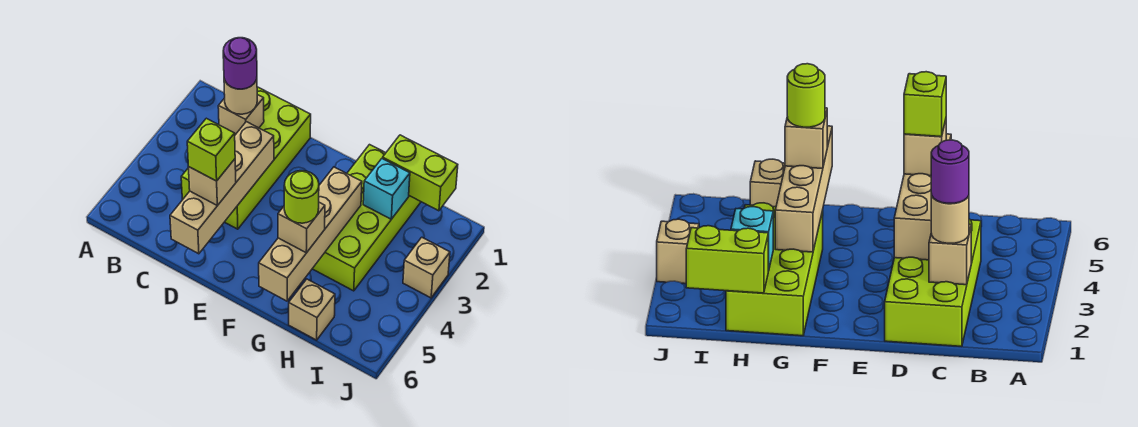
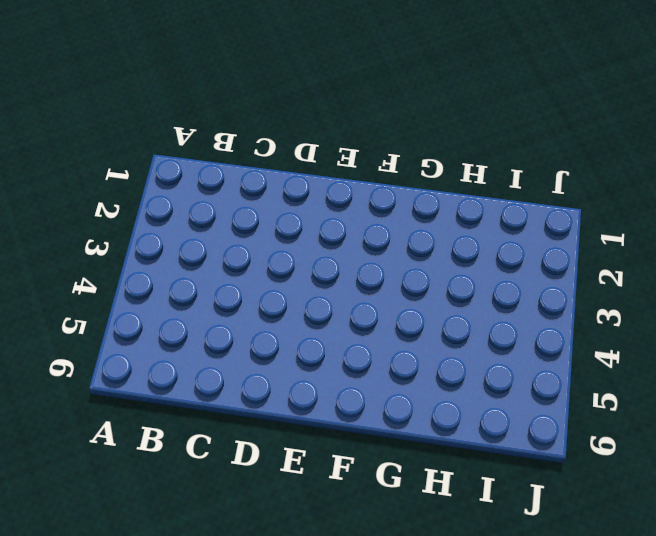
none -> lime 2x4 brick [181,87,311,229]
none -> lime 2x4 brick [312,145,421,291]
none -> tan 1x1 brick [289,279,335,340]

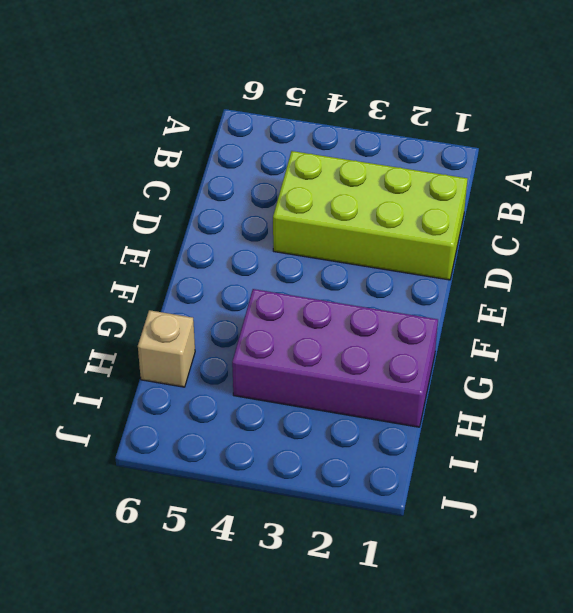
purple 2x4 brick [232,289,438,427] -> lime 2x4 brick [312,145,421,291]
none -> tan 1x1 brick [403,237,450,298]
none -> tan 1x1 brick [218,95,264,135]
none -> tan 1x4 brick [170,122,274,254]

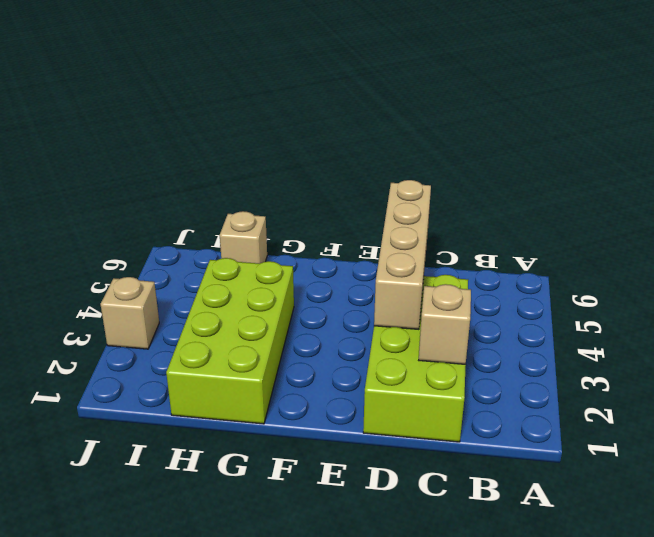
none -> tan 1x4 brick [259,167,362,301]
none -> lime 1x2 brick [383,135,458,211]
none -> cyan 1x1 brick [363,159,410,219]

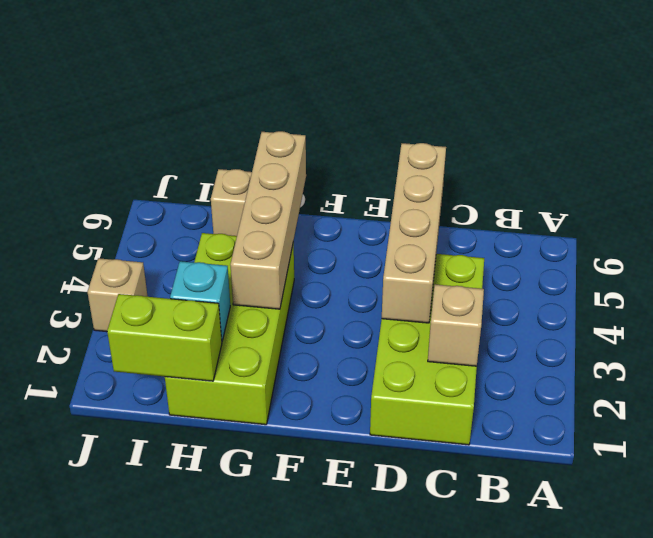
none -> tan 1x1 round brick [224,79,257,114]
none -> tan 1x1 brick [189,159,236,206]
none -> tan 1x1 brick [278,202,325,253]

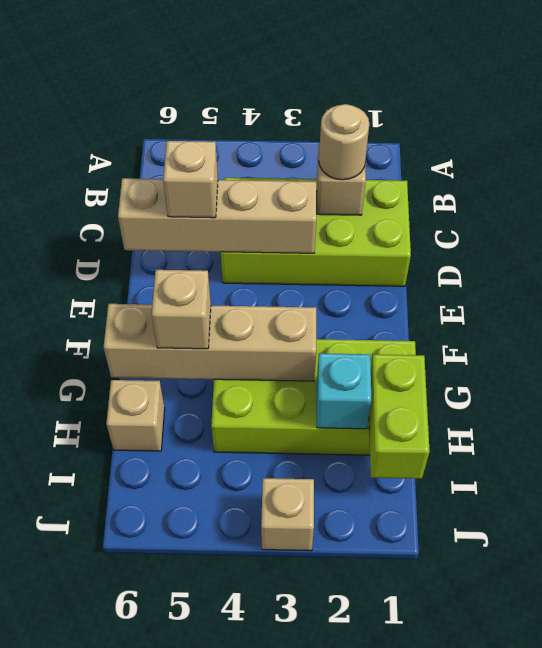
none -> purple 1x1 round brick [223,38,257,89]
none -> lime 1x1 brick [187,118,235,181]
none -> lime 1x1 round brick [284,171,319,223]

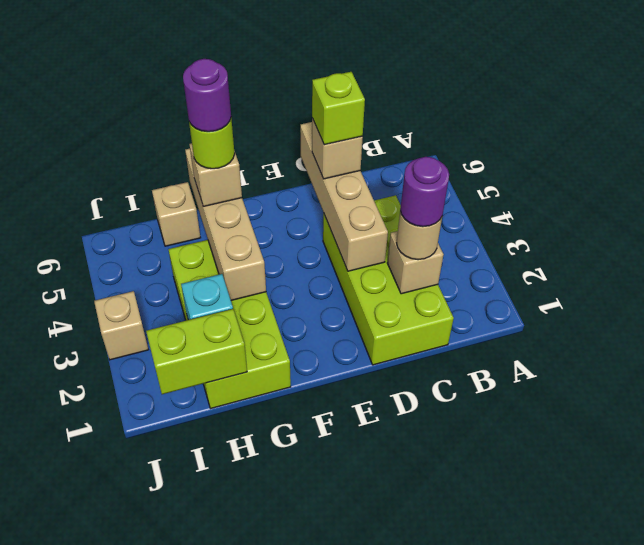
purple 1x1 round brick [183,59,231,132] -> none

